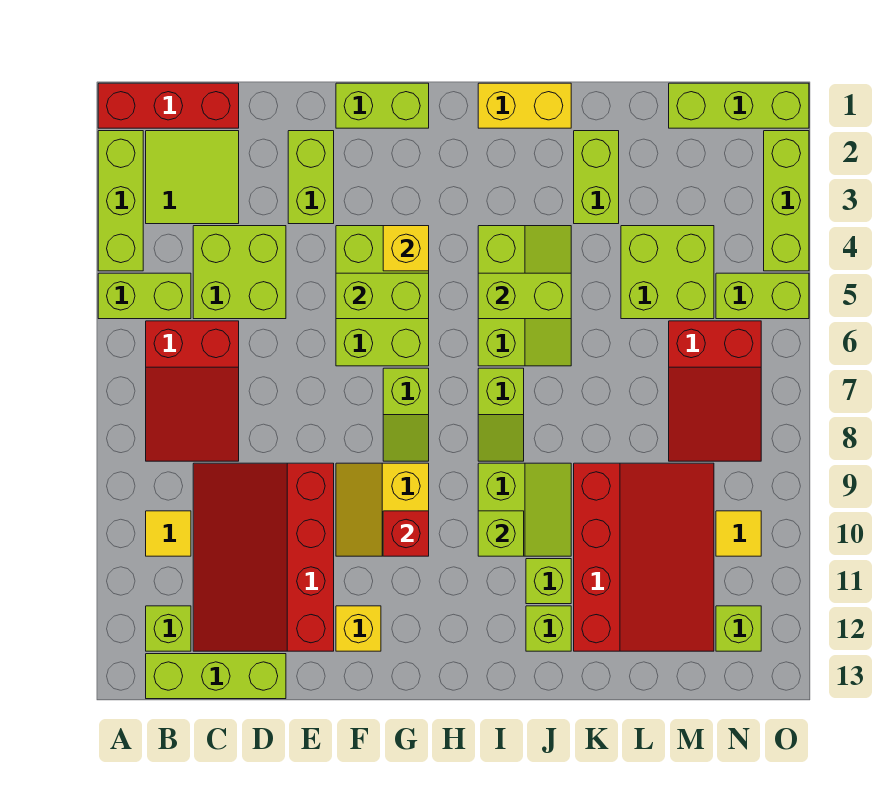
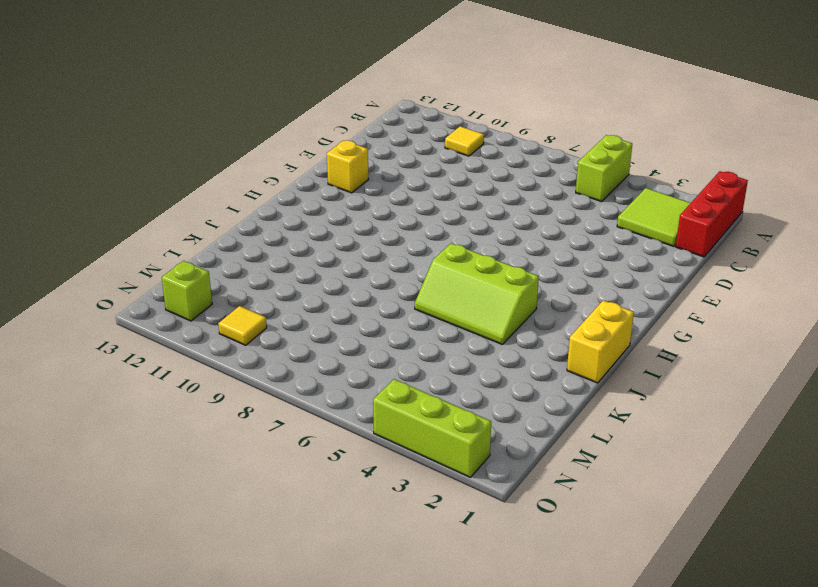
none -> lime 1x3 brick [98,131,143,271]
none -> red 2x3 slope [146,321,239,461]
none -> lime 1x1 brick [146,606,191,651]
none -> lime 1x3 brick [146,654,286,699]

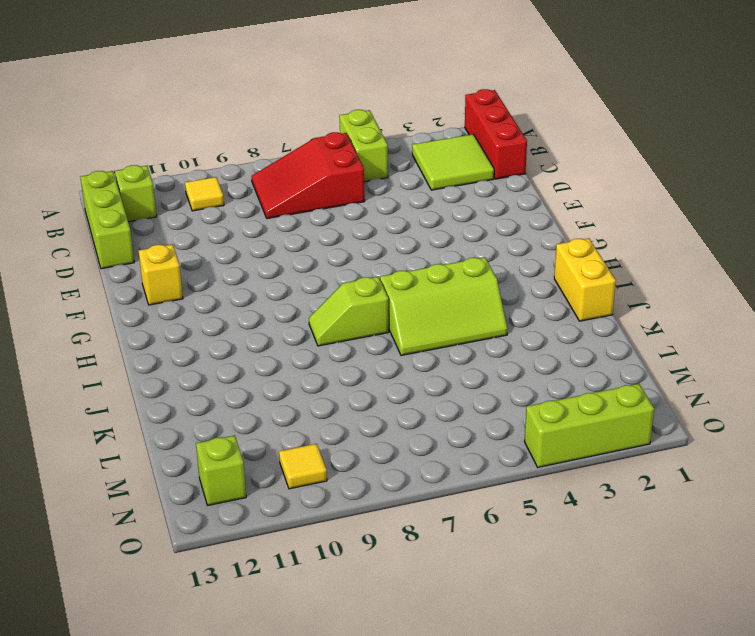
none -> lime 1x3 brick [98,131,143,271]
none -> lime 2x2 brick [193,226,286,319]
none -> red 3x4 slope [193,463,334,651]
none -> lime 1x2 brick [288,131,334,224]

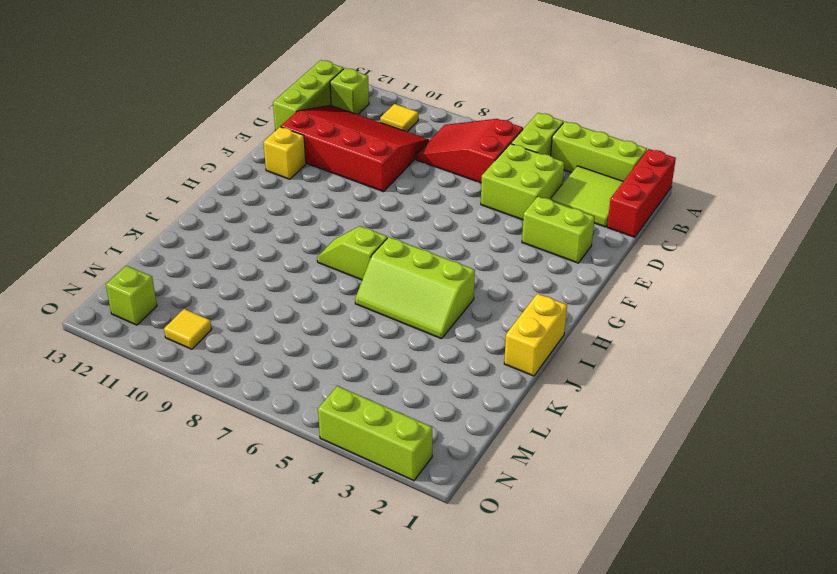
none -> lime 1x2 brick [336,83,429,128]
none -> lime 2x3 brick [336,226,429,366]
none -> yellow 2x2 slope [336,463,429,556]
none -> lime 1x2 slope [383,368,429,461]

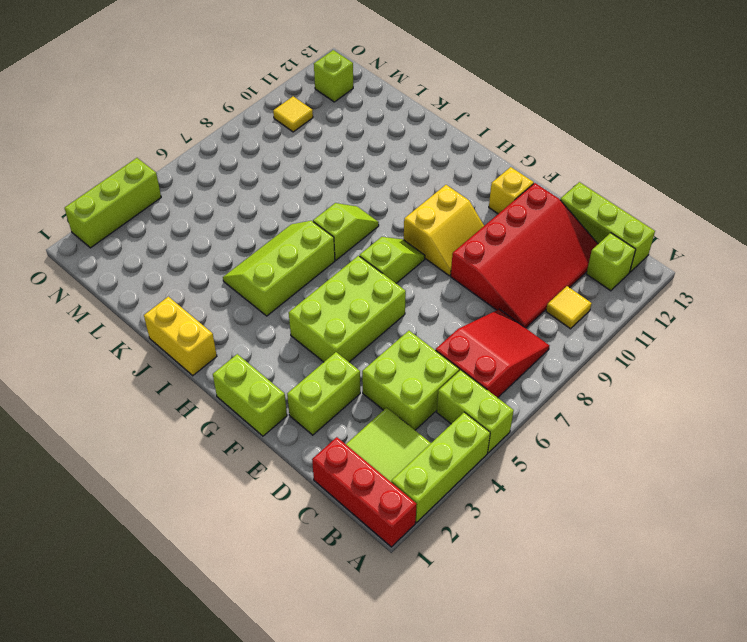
none -> lime 2x2 slope [478,463,571,556]
none -> lime 1x1 brick [526,559,571,604]
none -> lime 1x1 brick [526,606,571,651]
none -> lime 1x2 brick [574,131,619,224]

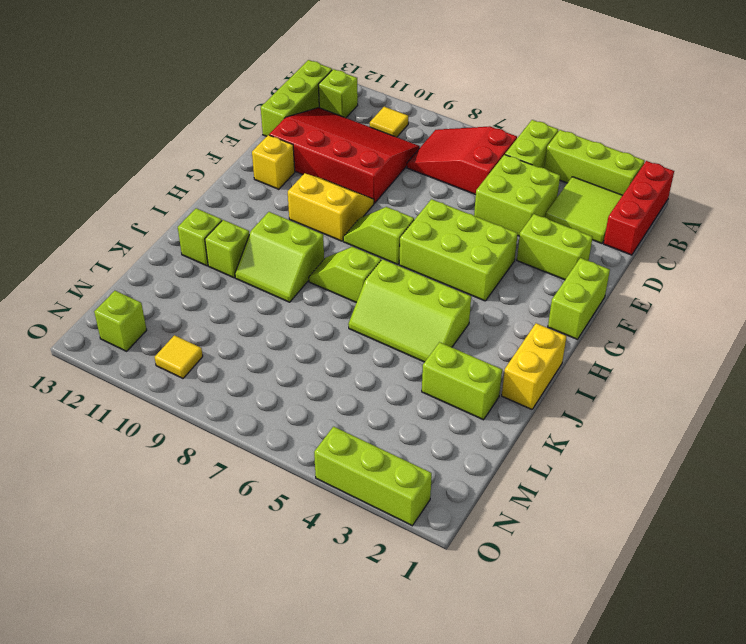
none -> red 3x4 slope [574,463,714,651]
none -> lime 2x2 brick [621,226,714,319]
none -> lime 1x3 brick [669,83,809,128]
none -> red 2x3 slope [669,321,761,461]

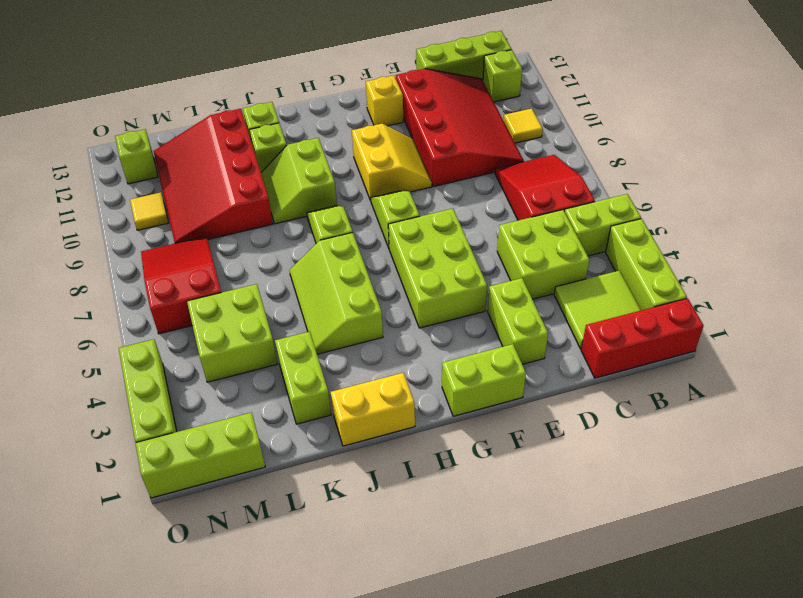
none -> lime 1x2 brick [716,273,809,319]
none -> lime 1x2 brick [336,273,429,319]
none -> yellow 1x1 brick [383,226,429,271]
none -> red 1x1 brick [383,511,429,556]

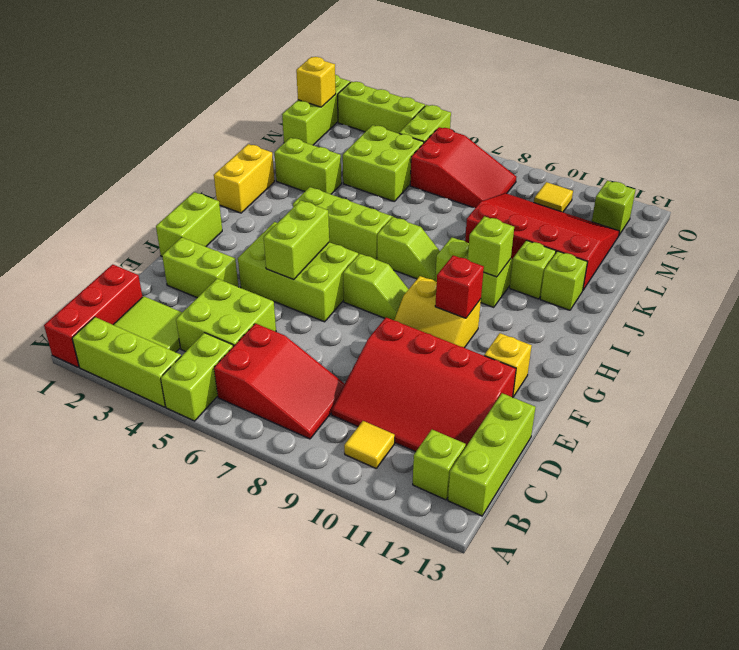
yellow 1x1 brick [296,57,336,107] -> yellow 1x1 brick moved to [383,226,429,271]
none -> lime 1x2 brick [478,273,571,319]

